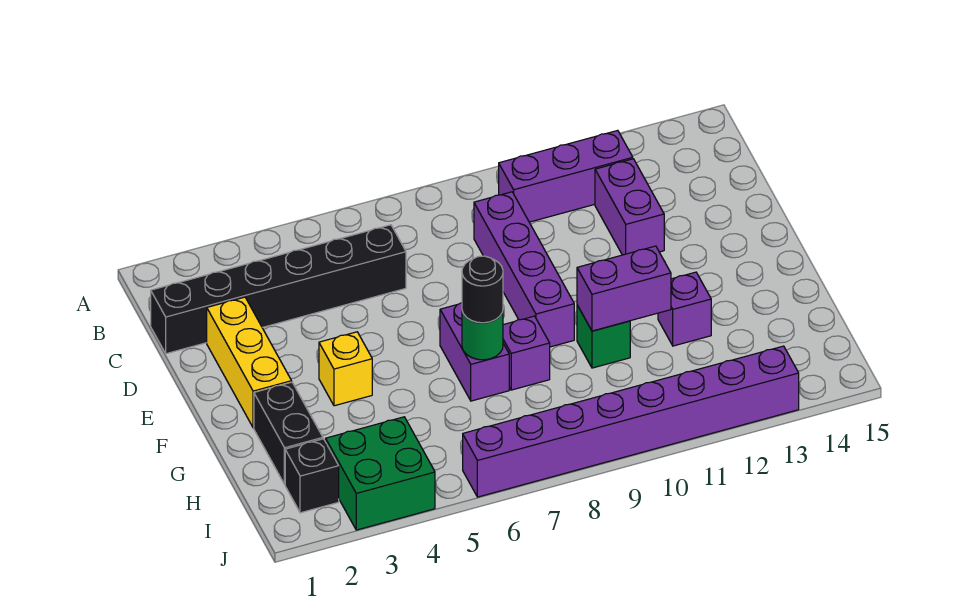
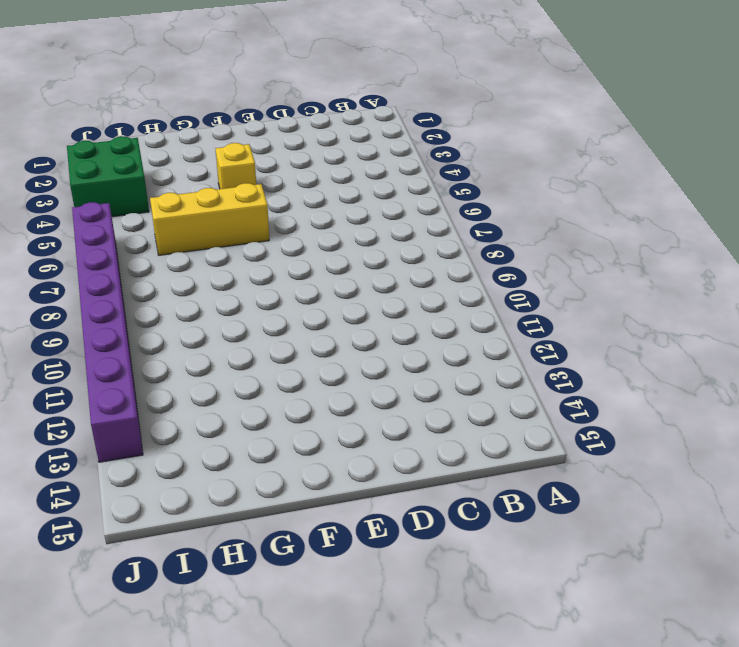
yellow 1x3 brick [150,183,269,255] -> yellow 1x3 brick moved to [207,297,292,428]
none -> purple 1x3 brick [499,130,633,222]
none -> black 1x6 brick [151,225,406,354]
none -> purple 1x4 brick [474,192,574,347]

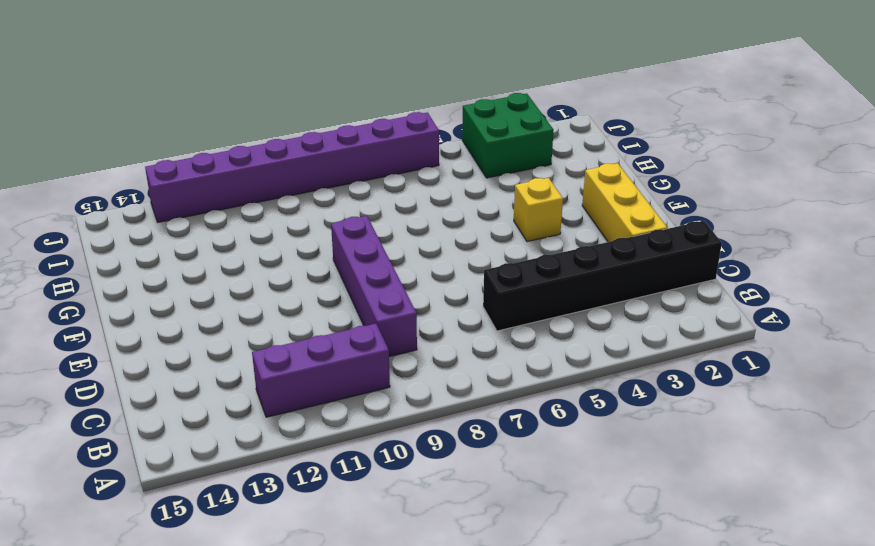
none -> purple 1x2 brick [595,159,664,255]
none -> purple 1x2 brick [440,303,509,401]
none -> black 1x2 brick [254,382,323,484]

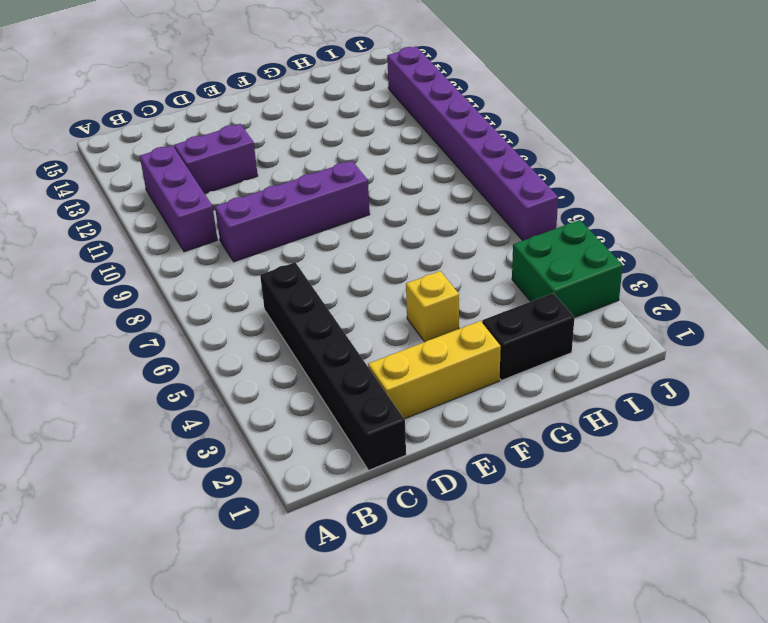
none -> purple 1x2 brick [440,303,509,401]
none -> purple 1x1 brick [503,316,550,390]
none -> green 1x1 brick [577,305,630,368]

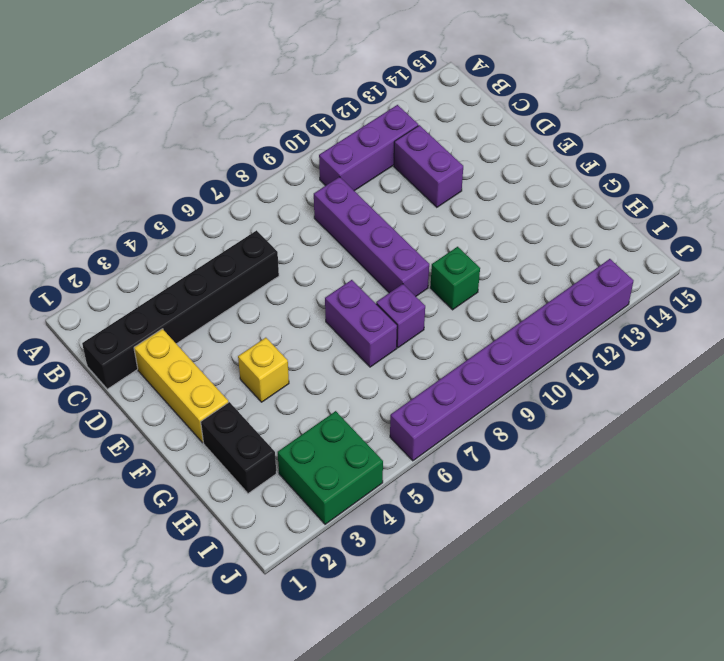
none -> purple 1x1 brick [658,272,711,346]
none -> black 1x1 brick [285,439,339,513]
none -> green 1x1 round brick [462,311,503,360]

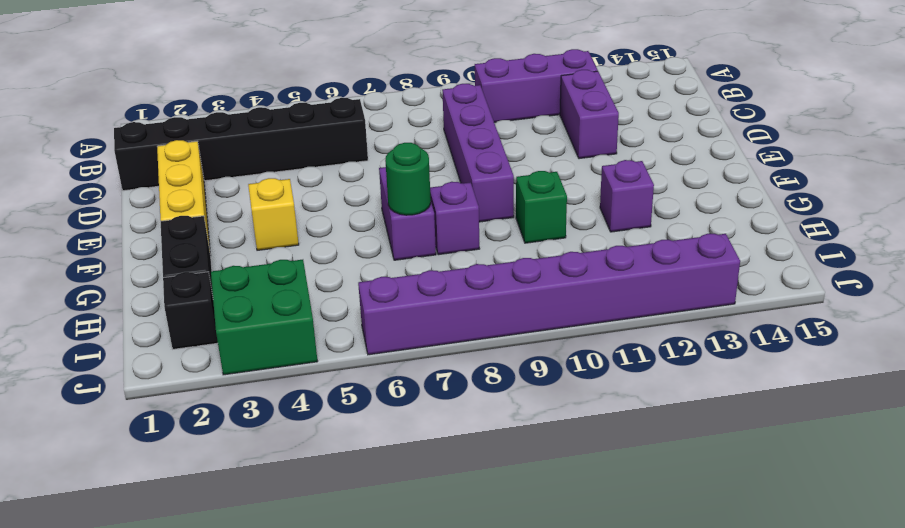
none -> purple 1x2 brick [577,246,671,331]
none -> black 1x1 round brick [462,256,503,323]

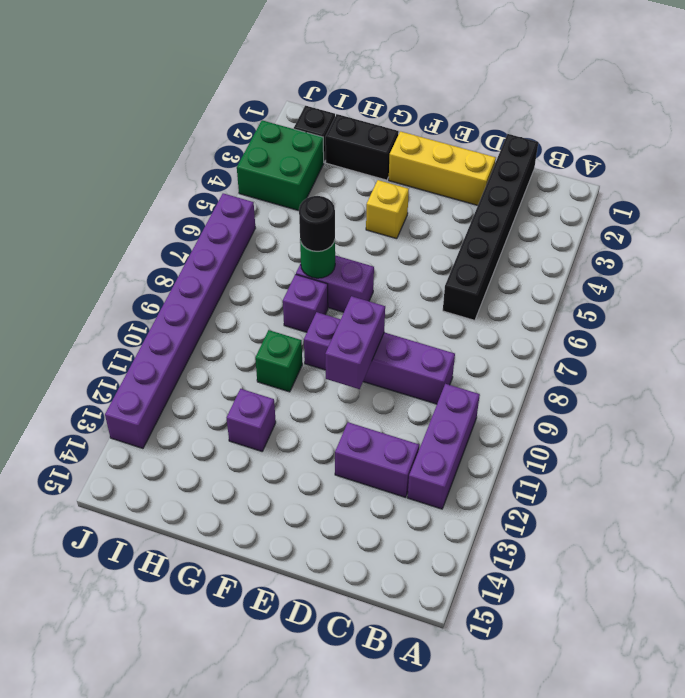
purple 1x2 brick [325,296,385,389] -> purple 1x2 brick moved to [577,246,671,331]

